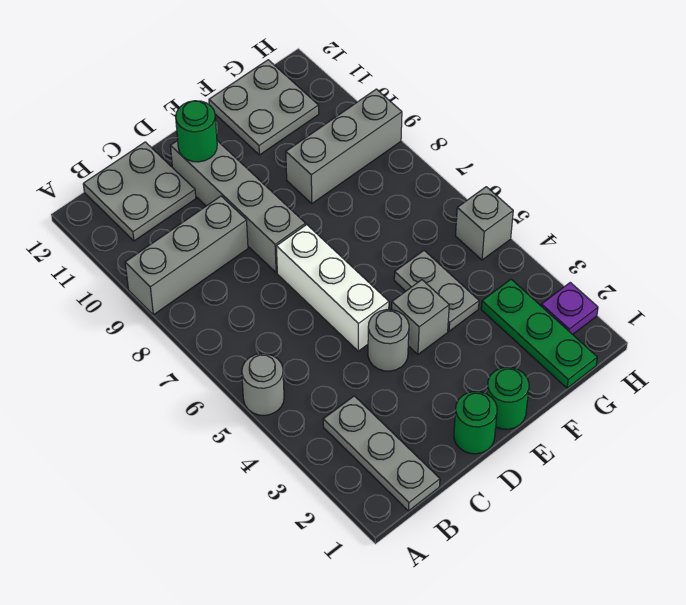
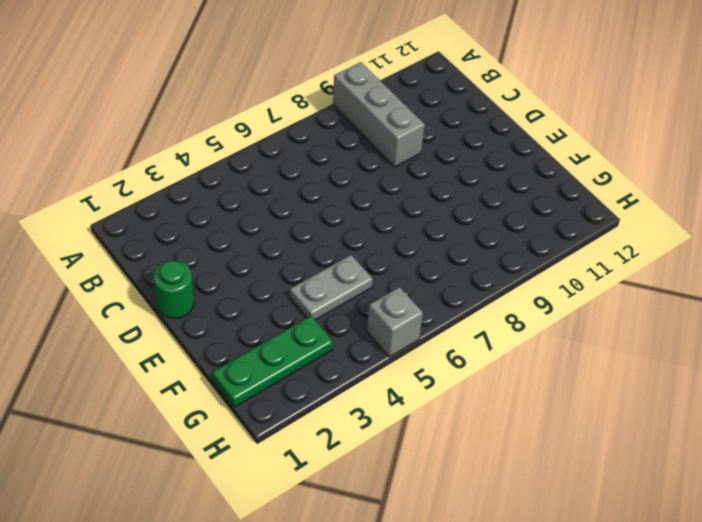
none -> grey 1x1 round brick [242,354,284,415]
none -> grey 1x3 plate [323,396,440,511]
none -> grey 2x2 plate [83,142,196,241]

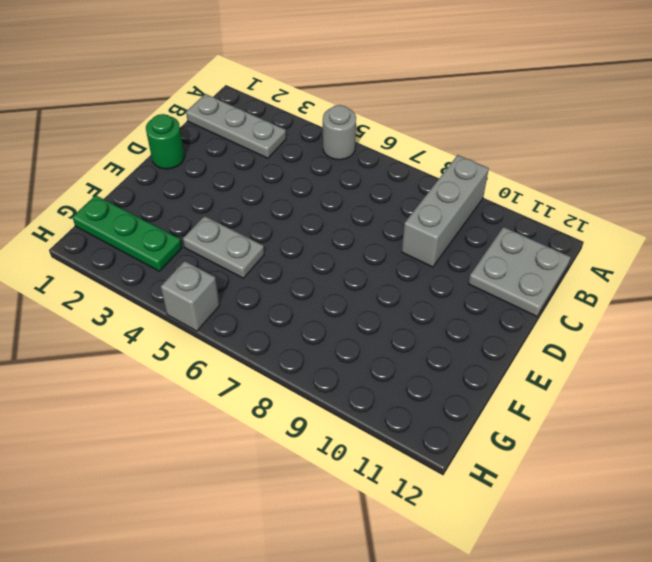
none -> grey 1x1 round brick [368,310,409,371]
none -> white 1x3 brick [276,225,389,351]
none -> grey 1x4 brick [170,140,305,273]

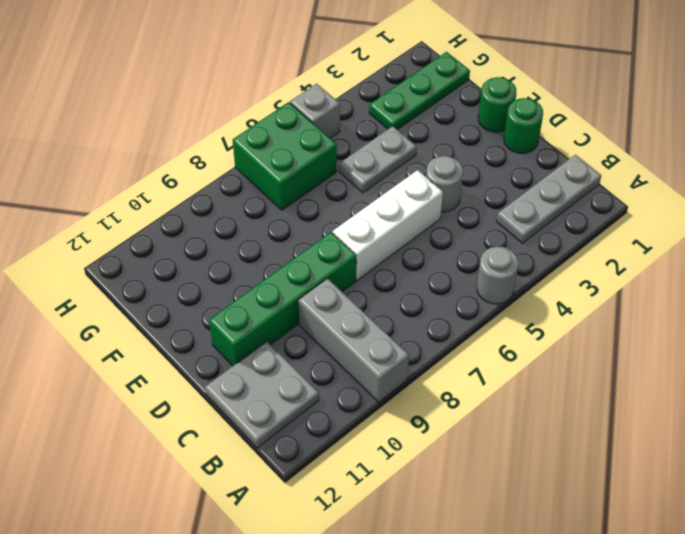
green 1x4 brick [209,232,356,366] -> grey 1x4 brick [170,140,305,273]
green 2x2 brick [233,102,337,210] -> none
none -> grey 1x1 brick [392,280,449,354]
none -> grey 1x3 brick [286,89,402,204]
none -> grey 2x2 plate [209,60,319,155]

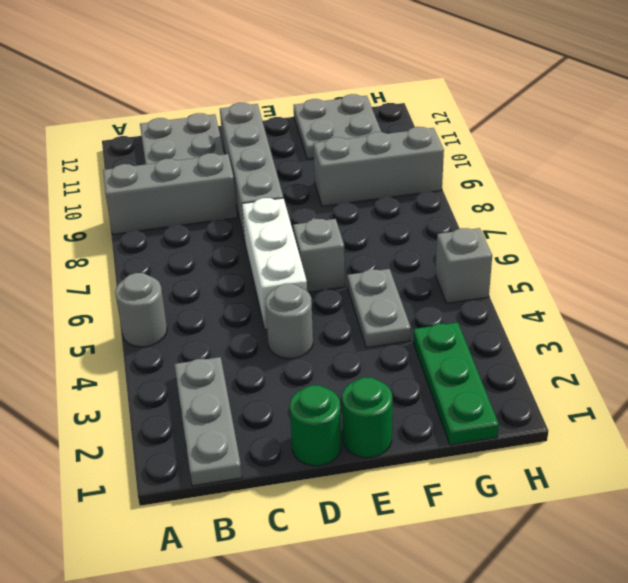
grey 1x1 brick [293,219,345,292] -> grey 1x1 brick moved to [392,280,449,354]
none -> purple 1x1 plate [541,282,598,334]
none -> green 1x1 round brick [176,101,217,162]

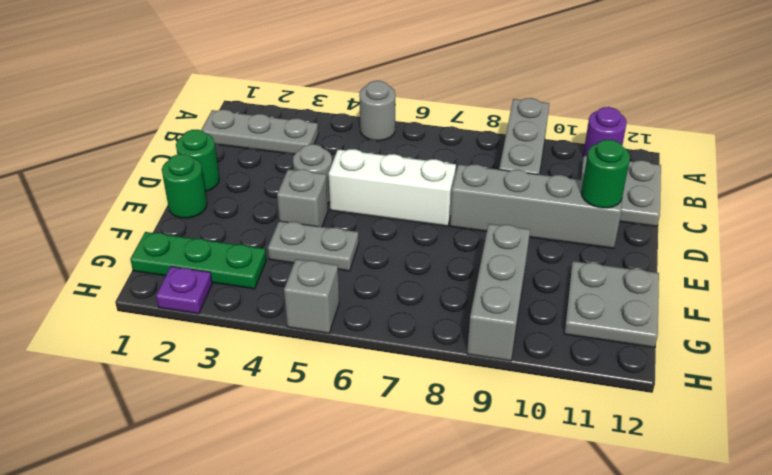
purple 1x1 round brick [583,107,627,157] -> none

